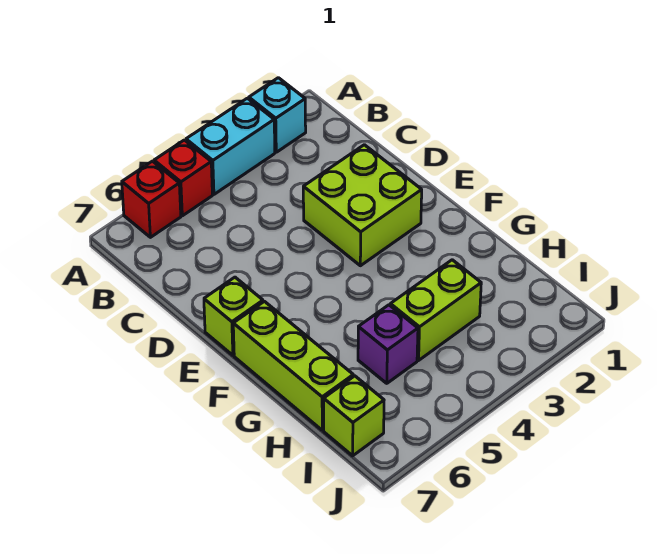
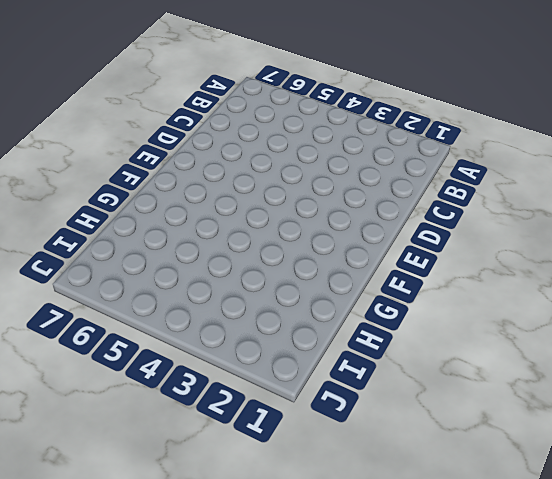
none -> cyan 1x1 brick [249,78,306,152]
none -> cyan 1x2 brick [186,98,275,194]

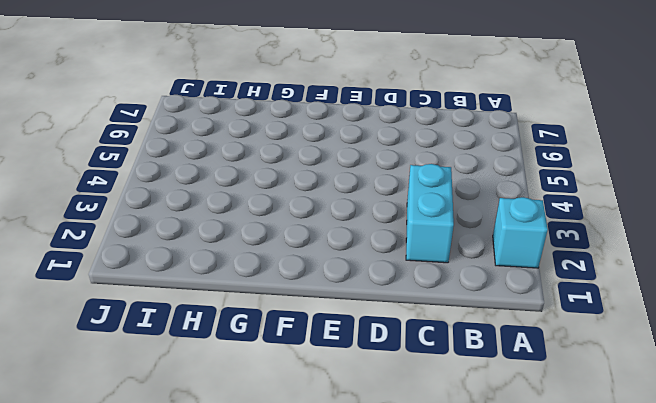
cyan 1x2 brick [406,164,454,263] -> cyan 1x2 brick moved to [186,98,275,194]
none -> red 1x1 brick [154,140,212,216]
none -> red 1x1 brick [122,161,181,237]

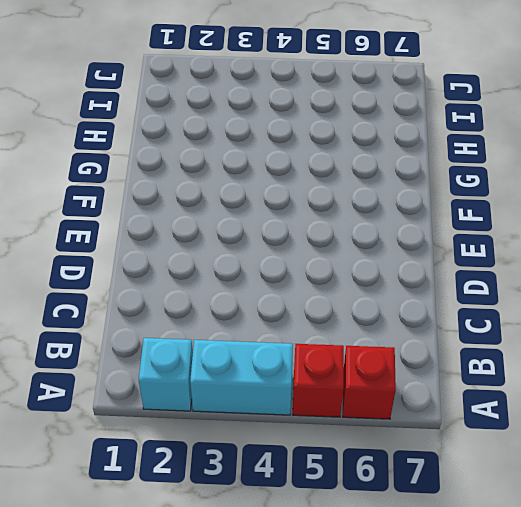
none -> lime 2x2 brick [303,145,422,266]
none -> lime 1x1 brick [204,277,263,355]

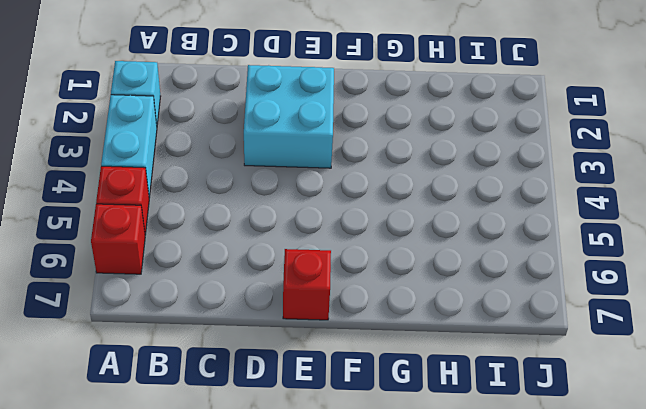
cyan 2x2 brick [244,65,334,168] -> lime 2x2 brick [303,145,422,266]
red 1x1 brick [283,249,331,320] -> lime 1x1 brick [204,277,263,355]
none -> lime 1x3 brick [233,301,353,430]
none -> lime 1x2 brick [390,260,481,360]

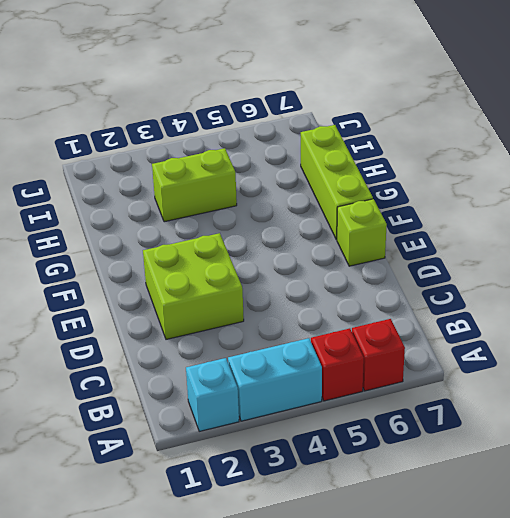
none -> purple 1x1 brick [358,305,418,383]
none -> lime 1x1 brick [324,376,384,456]

